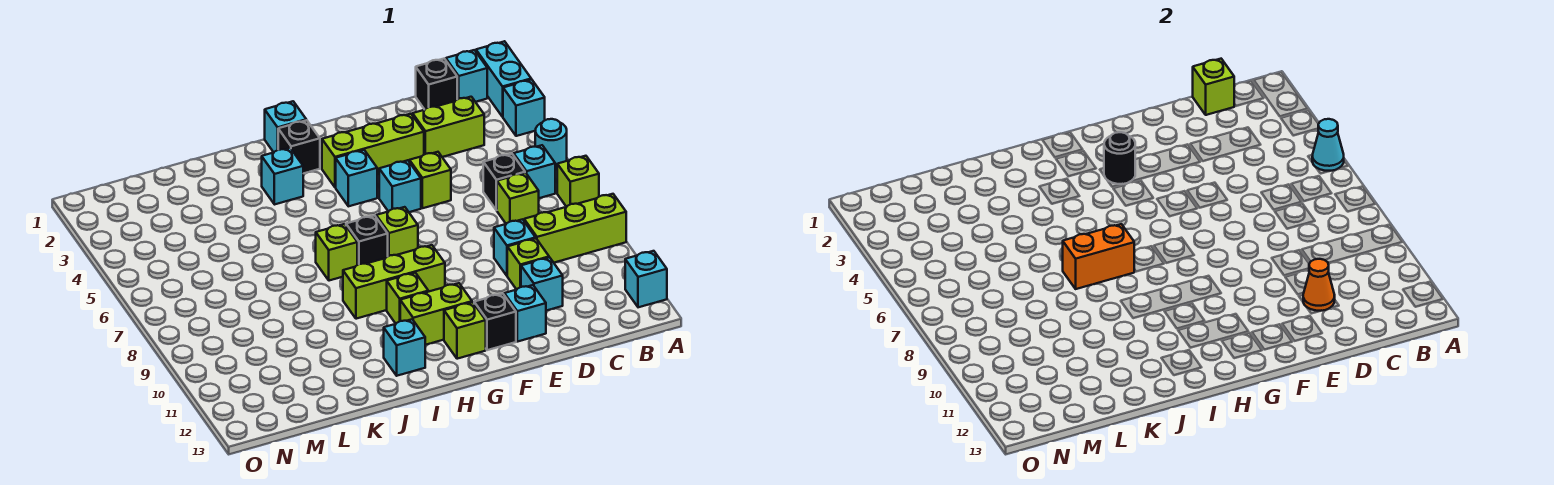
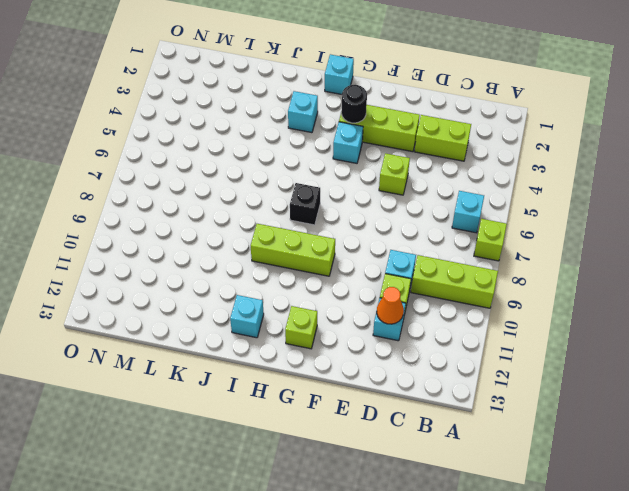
none -> cyan 1x2 brick [476,41,531,117]
none -> cyan 1x1 brick [503,79,545,136]
none -> cyan 1x1 round brick [535,119,567,171]
none -> cyan 1x1 brick [625,251,667,307]

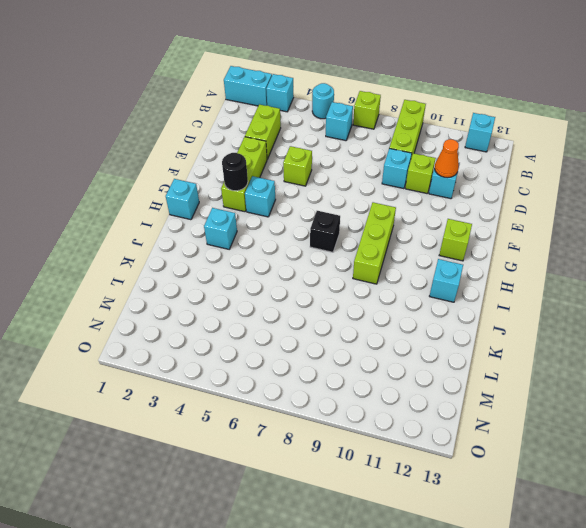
none -> cyan 1x1 brick [446,50,487,102]
none -> black 1x1 brick [416,59,457,110]
none -> black 1x1 brick [483,154,525,210]
none -> lime 1x1 brick [497,173,539,224]

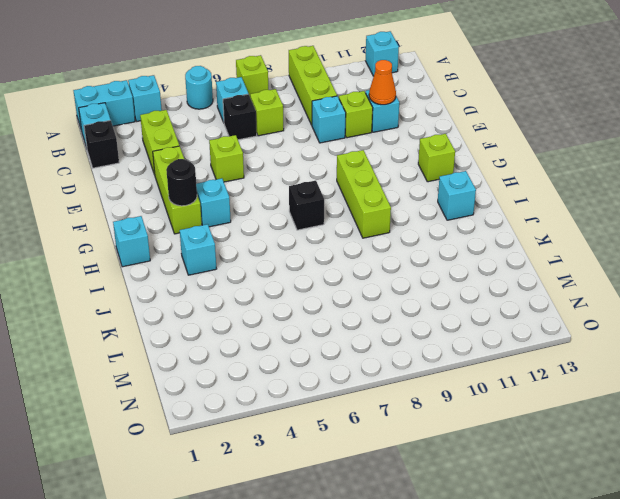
none -> cyan 1x1 brick [504,285,546,342]
none -> cyan 1x1 brick [379,160,421,212]
none -> black 1x1 brick [474,294,516,350]
none -> lime 1x1 brick [376,207,418,256]

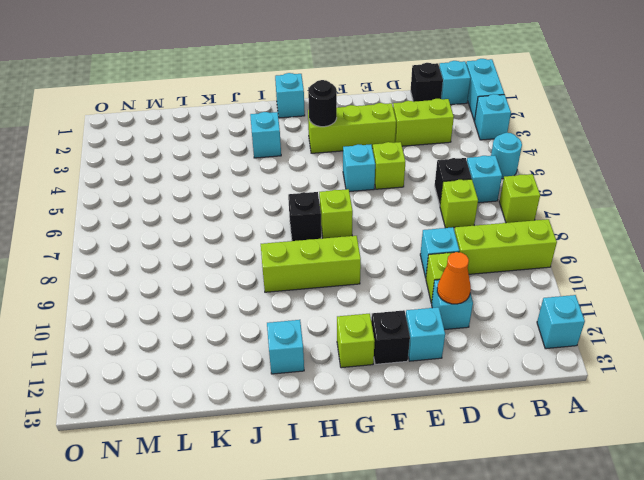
none -> cyan 1x1 brick [336,150,377,206]
none -> lime 1x2 brick [400,283,472,345]
none -> black 1x1 brick [278,120,320,174]
none -> lime 1x1 brick [387,273,428,324]

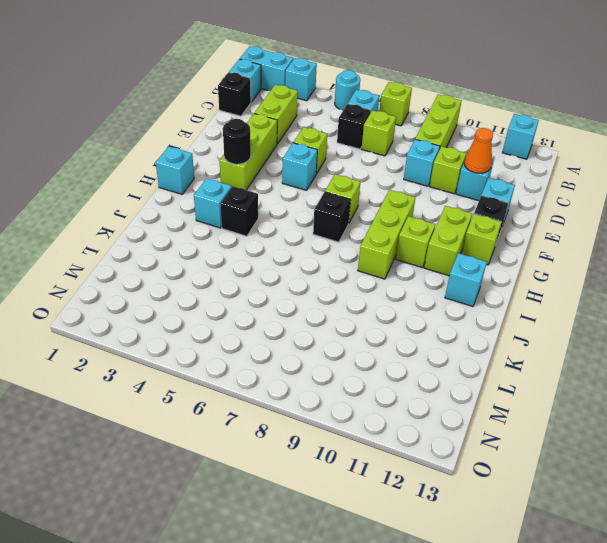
black 1x1 brick [220,186,258,236] -> black 1x1 brick moved to [278,120,320,174]
none -> cyan 1x1 brick [336,150,377,206]
none -> lime 1x1 brick [316,224,357,281]
none -> cyan 1x1 cone [1312,119,1344,171]
none -> lime 1x1 brick [1193,59,1234,115]

